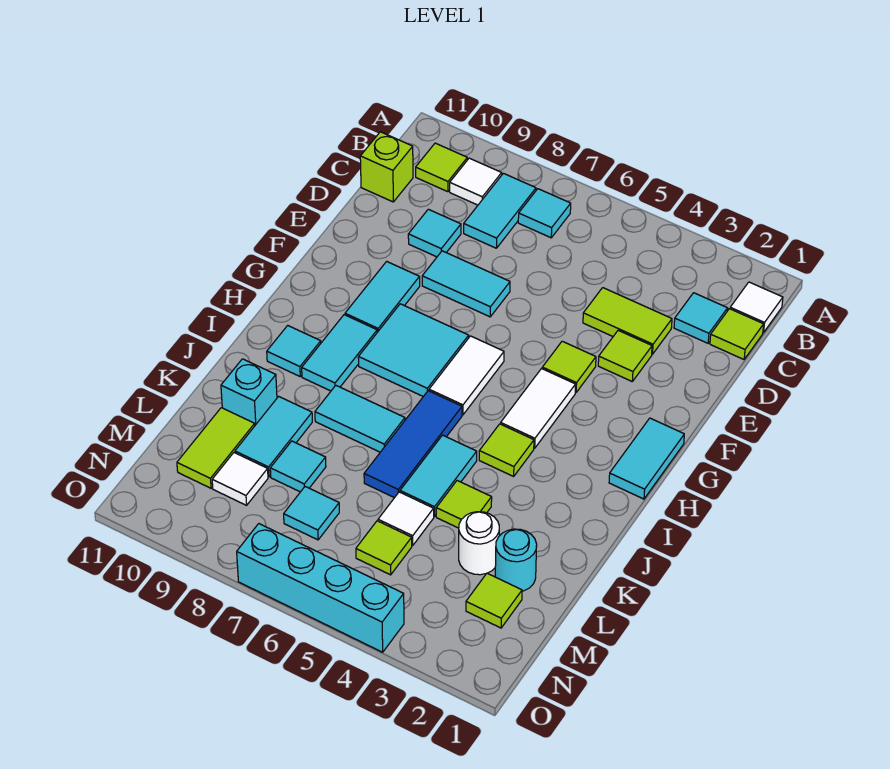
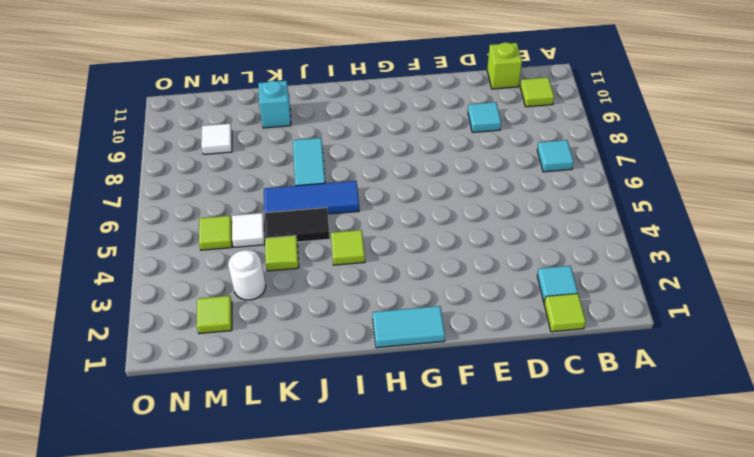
black 1x2 tile [264,208,330,242] -> cyan 1x2 tile [400,435,477,517]
none -> white 1x1 tile [730,282,783,333]
none -> cyan 1x2 tile [464,173,536,248]
none -> white 1x1 tile [450,158,502,205]
none -> lime 1x2 tile [583,288,672,354]

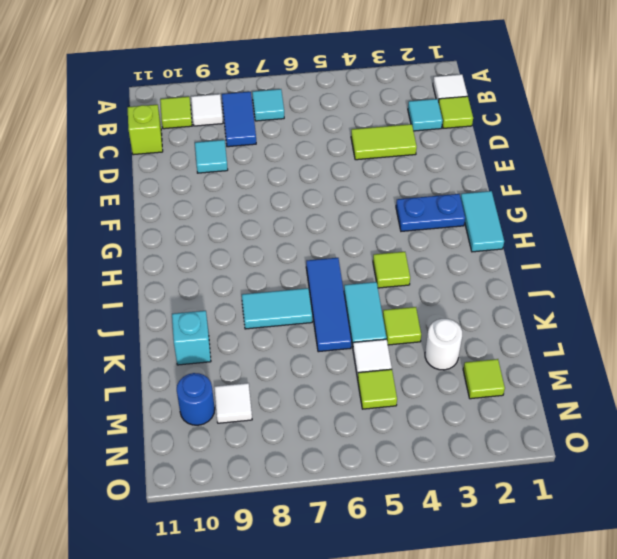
blue 1x2 tile [222,92,256,147] -> cyan 1x2 tile [464,173,536,248]
blue 1x2 plate [396,194,465,231] -> none
blue 1x1 round brick [177,373,215,425] -> lime 1x2 tile [177,408,255,488]
none -> lime 1x1 tile [598,330,652,381]
none -> cyan 1x2 tile [422,251,510,317]
none -> lime 1x1 tile [542,341,596,393]
none -> cyan 1x2 tile [345,261,420,332]

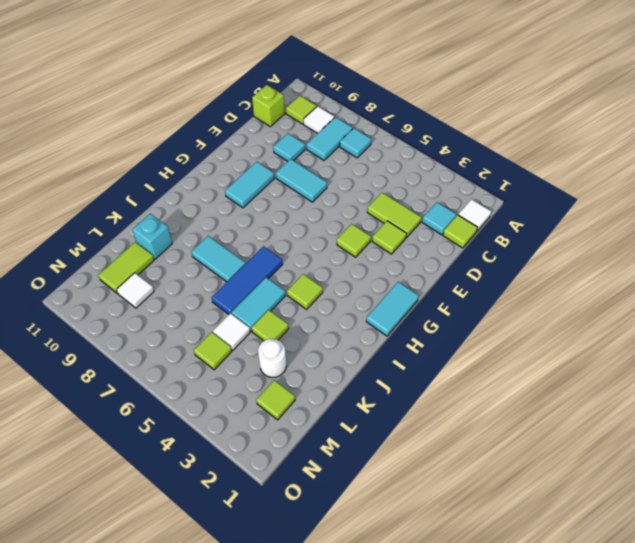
none -> white 1x2 tile [501,369,576,448]
none -> white 1x2 tile [429,336,504,415]
none -> cyan 2x2 tile [358,304,469,397]
none -> cyan 1x2 tile [302,315,377,391]

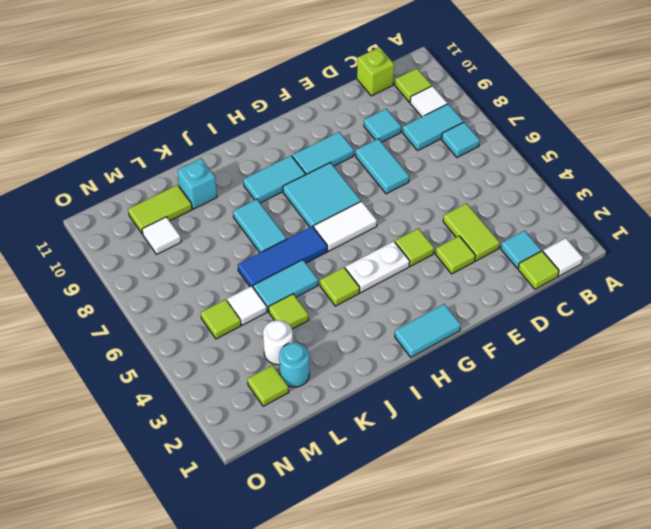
white 1x2 plate [345,241,410,292] -> white 1x2 tile [501,369,576,448]
none -> cyan 1x1 tile [267,326,321,376]
none -> cyan 1x2 tile [235,396,312,477]
none -> cyan 1x1 tile [270,441,326,492]
none -> cyan 1x1 tile [284,487,339,540]

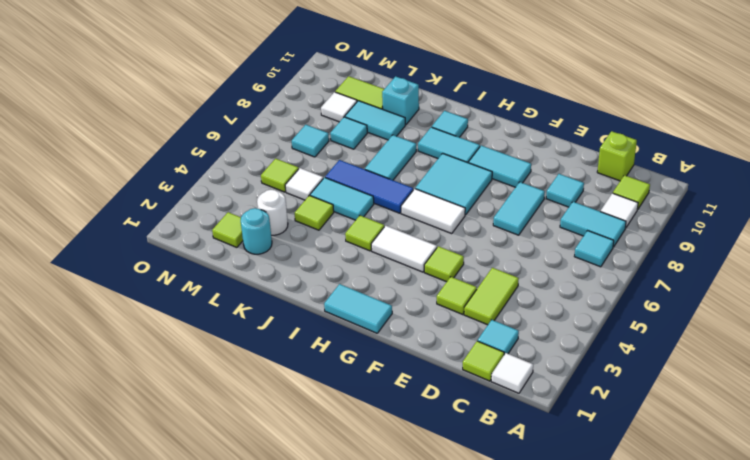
none -> cyan 1x4 brick [237,524,404,652]

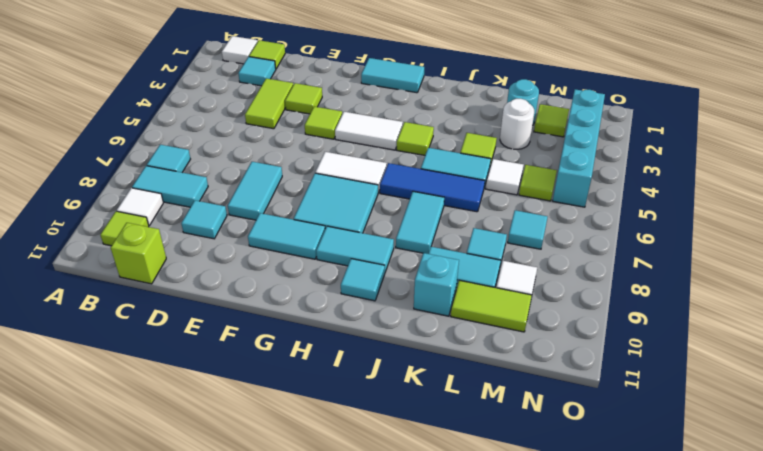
cyan 1x4 brick [553,89,605,207] -> cyan 1x4 brick moved to [237,524,404,652]

